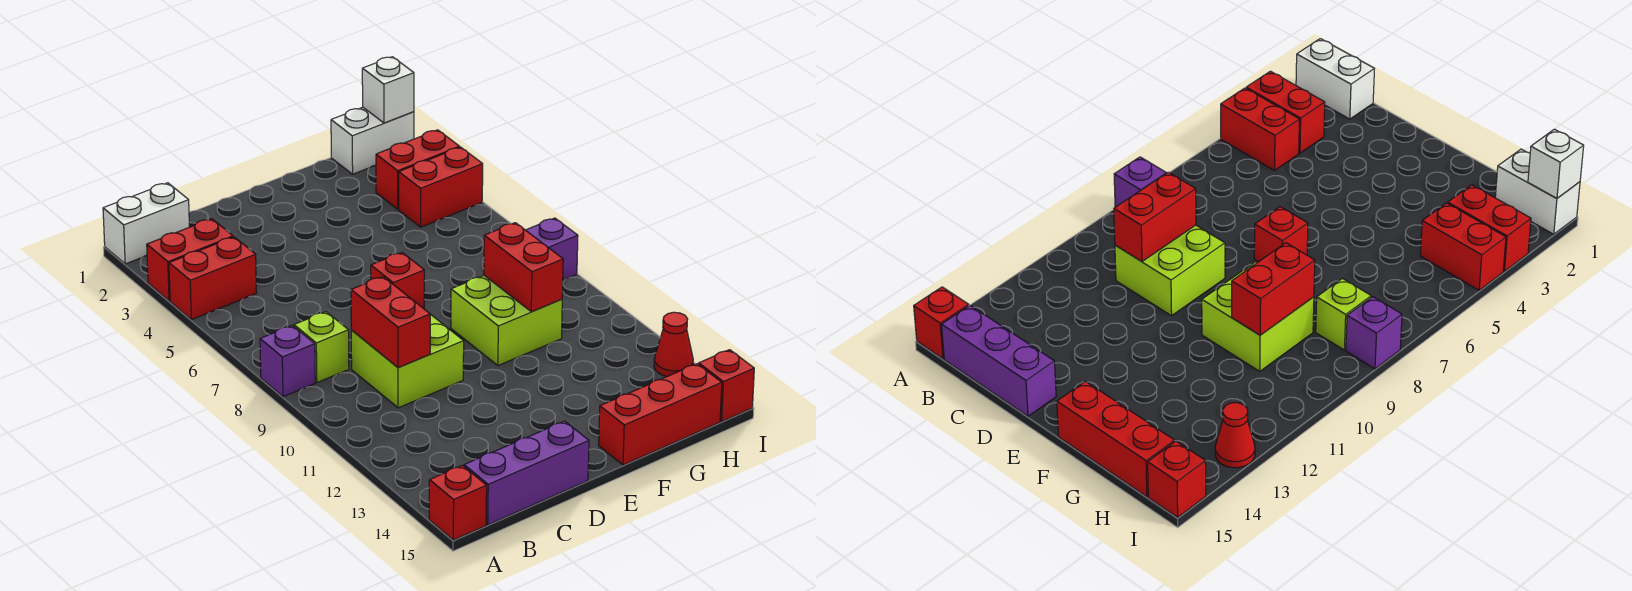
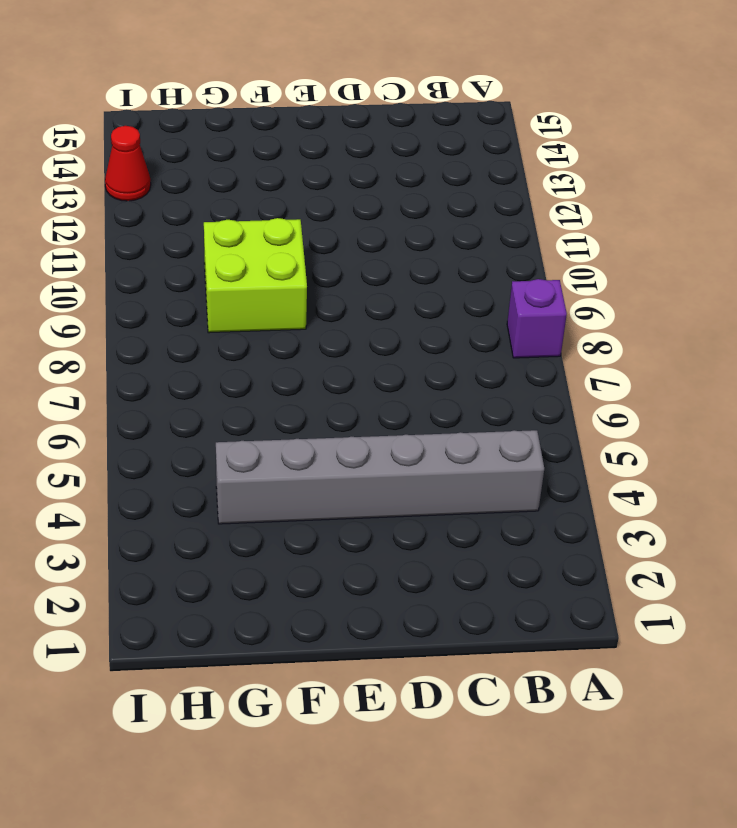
grey 1x6 brick [216,430,544,524] -> red 1x2 brick [169,237,257,320]
none -> white 1x2 brick [103,183,189,264]
none -> red 1x2 brick [147,219,233,301]
none -> red 1x1 brick [429,465,487,540]

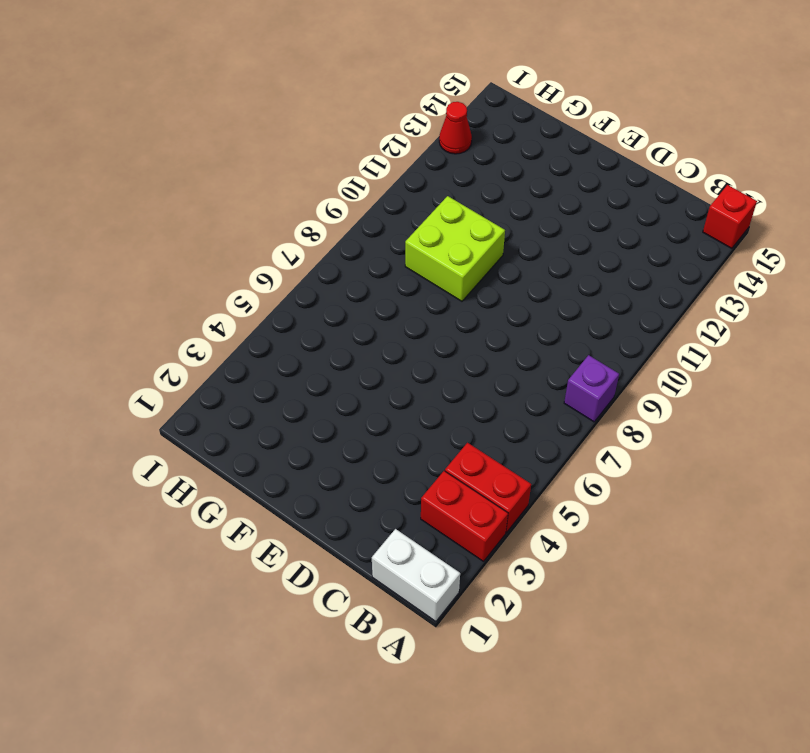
none -> lime 1x1 brick [294,312,349,383]
none -> purple 1x3 brick [464,421,589,525]
none -> lime 2x2 brick [351,314,464,408]

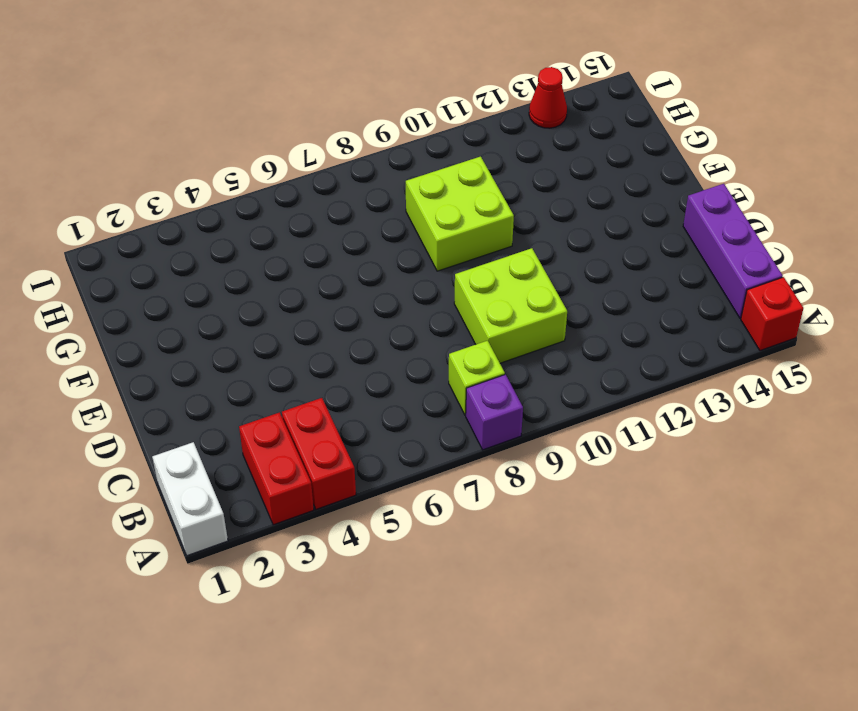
none -> red 1x1 brick [371,252,424,309]
none -> red 1x3 brick [599,364,722,465]
none -> white 1x2 brick [331,107,414,174]

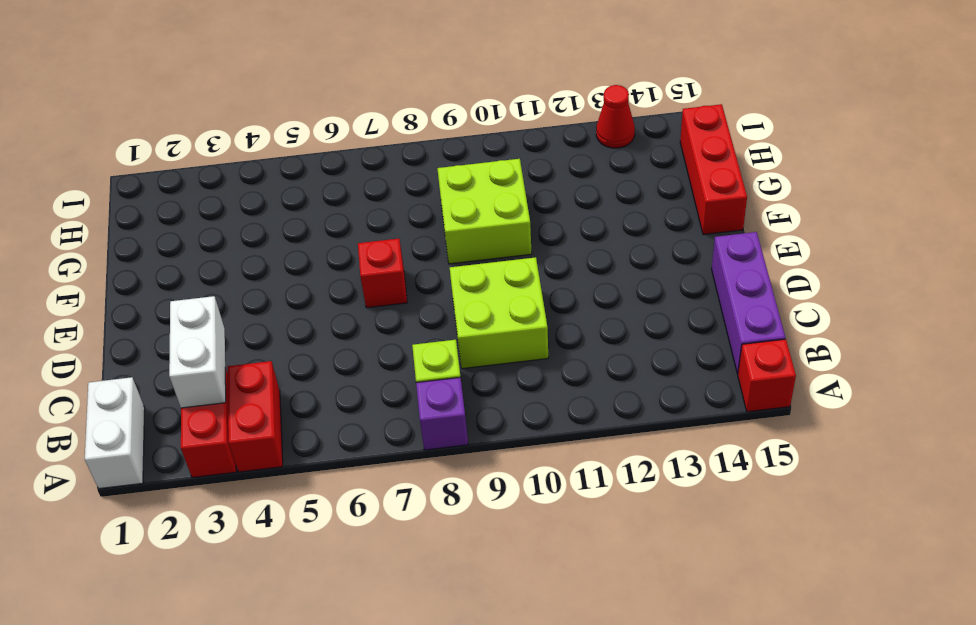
white 1x2 brick [169,296,226,408] -> white 1x2 brick moved to [331,107,414,174]
none -> red 1x2 brick [376,130,460,209]
none -> red 1x2 brick [399,147,483,227]
none -> lime 1x1 brick [1316,278,1371,350]

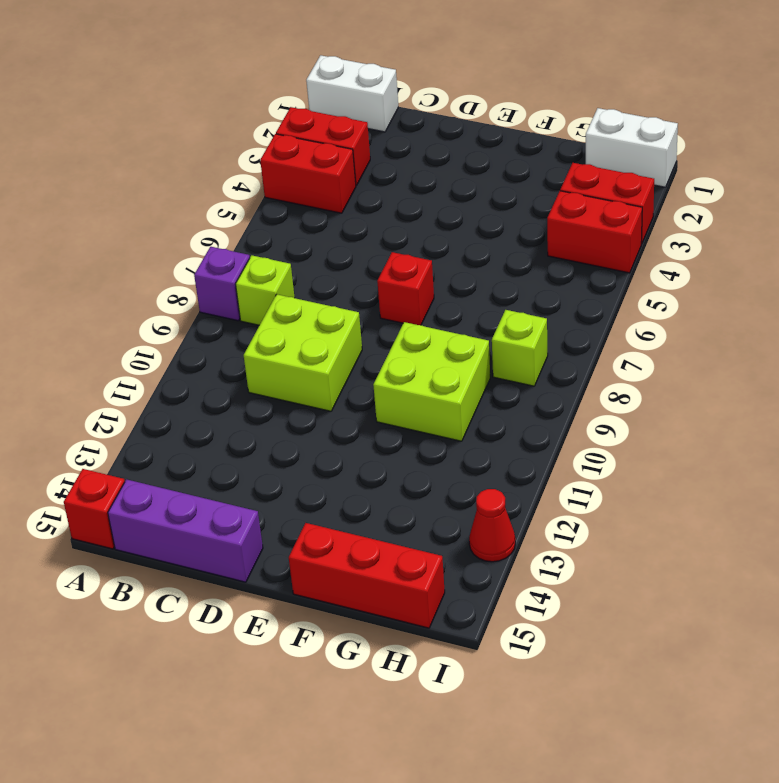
none -> purple 1x1 brick [526,218,578,280]
none -> red 1x1 brick [699,350,754,421]
none -> red 1x2 brick [351,277,430,368]

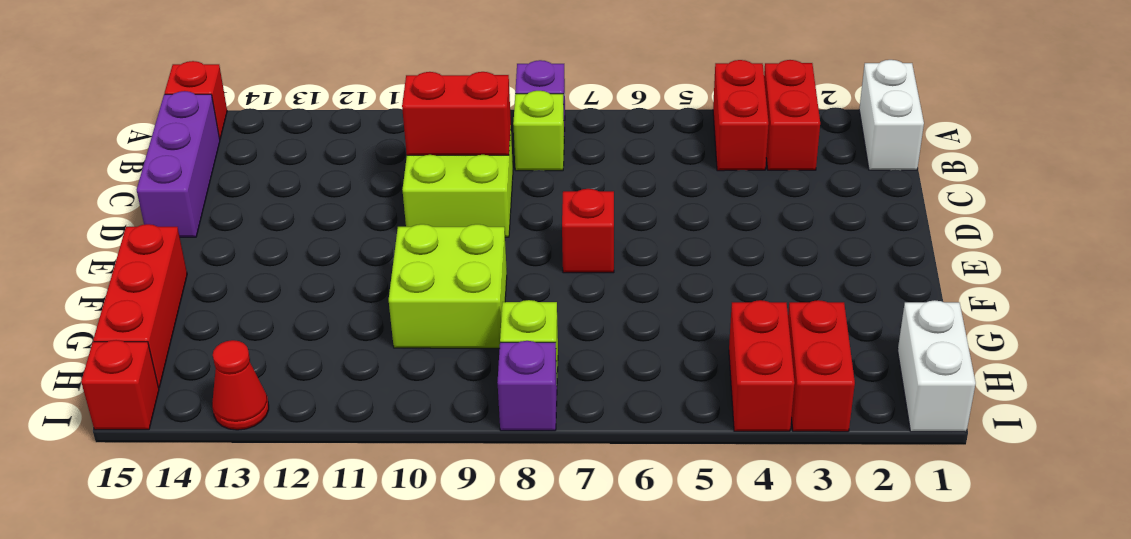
none -> red 1x2 brick [484,223,563,312]
none -> white 1x1 brick [362,57,414,123]

